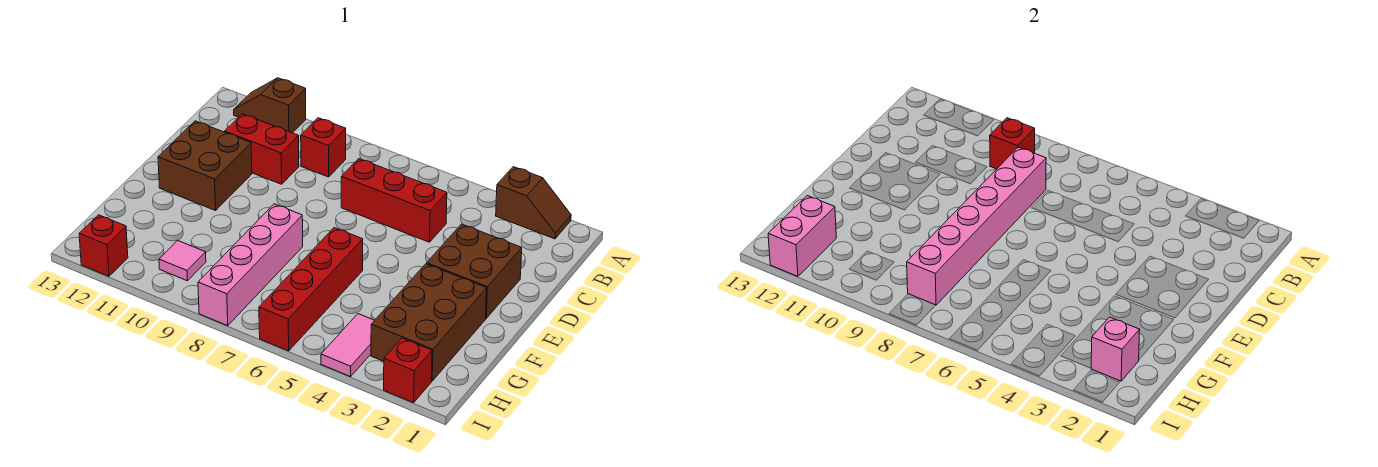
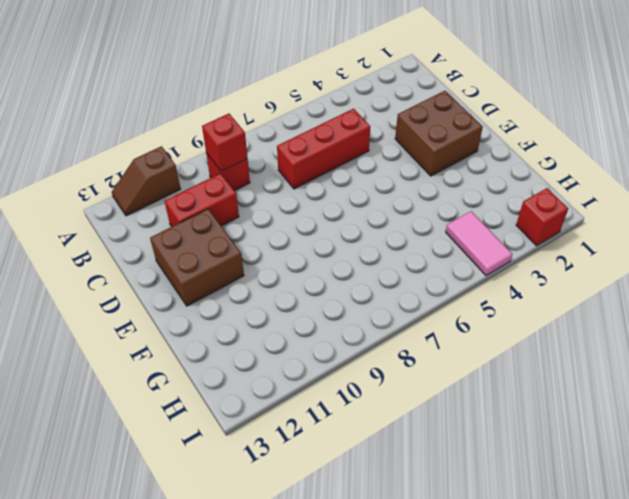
none -> brown 1x2 slope [496,167,571,239]
none -> brown 2x3 brick [371,264,487,381]
none -> red 1x4 brick [259,228,363,351]

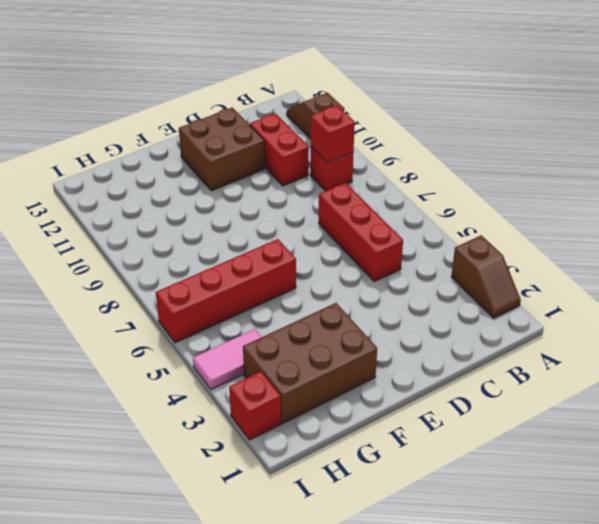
none -> brown 2x2 brick [427,224,522,318]
none -> pink 1x4 brick [198,204,303,326]
none -> pink 1x1 tile [159,240,206,281]

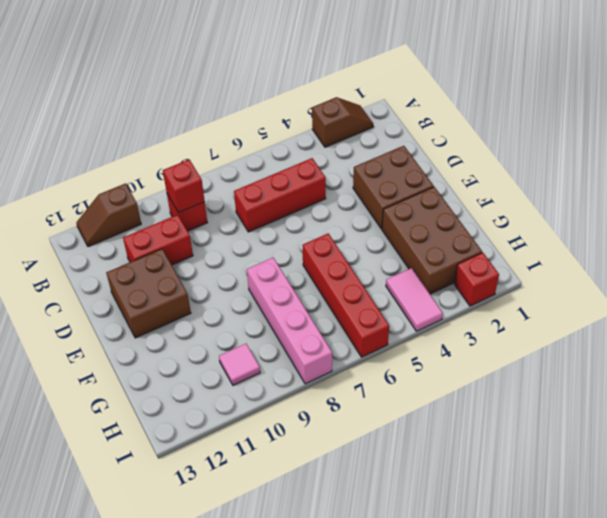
none -> red 1x1 brick [79,215,128,276]
none -> pink 1x6 brick [907,147,1046,305]
none -> pink 1x1 brick [1091,317,1140,381]

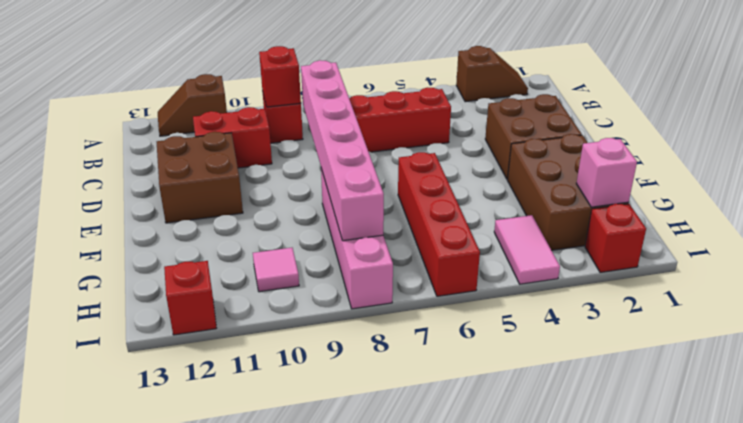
none -> pink 1x2 brick [768,196,836,276]

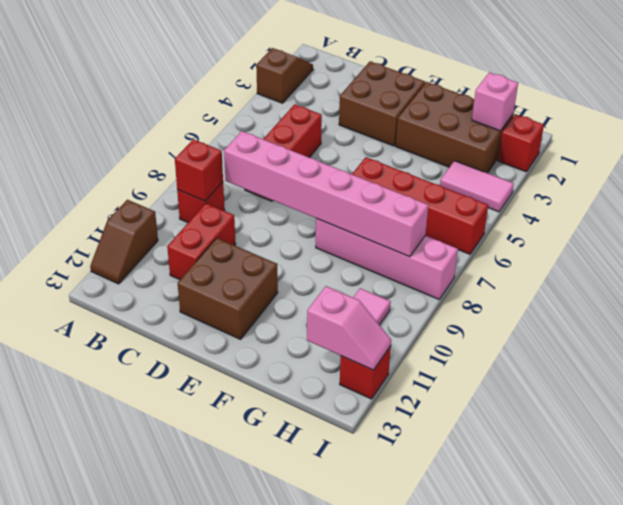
pink 1x2 slope [307,286,391,370] -> pink 1x2 brick [768,196,836,276]

